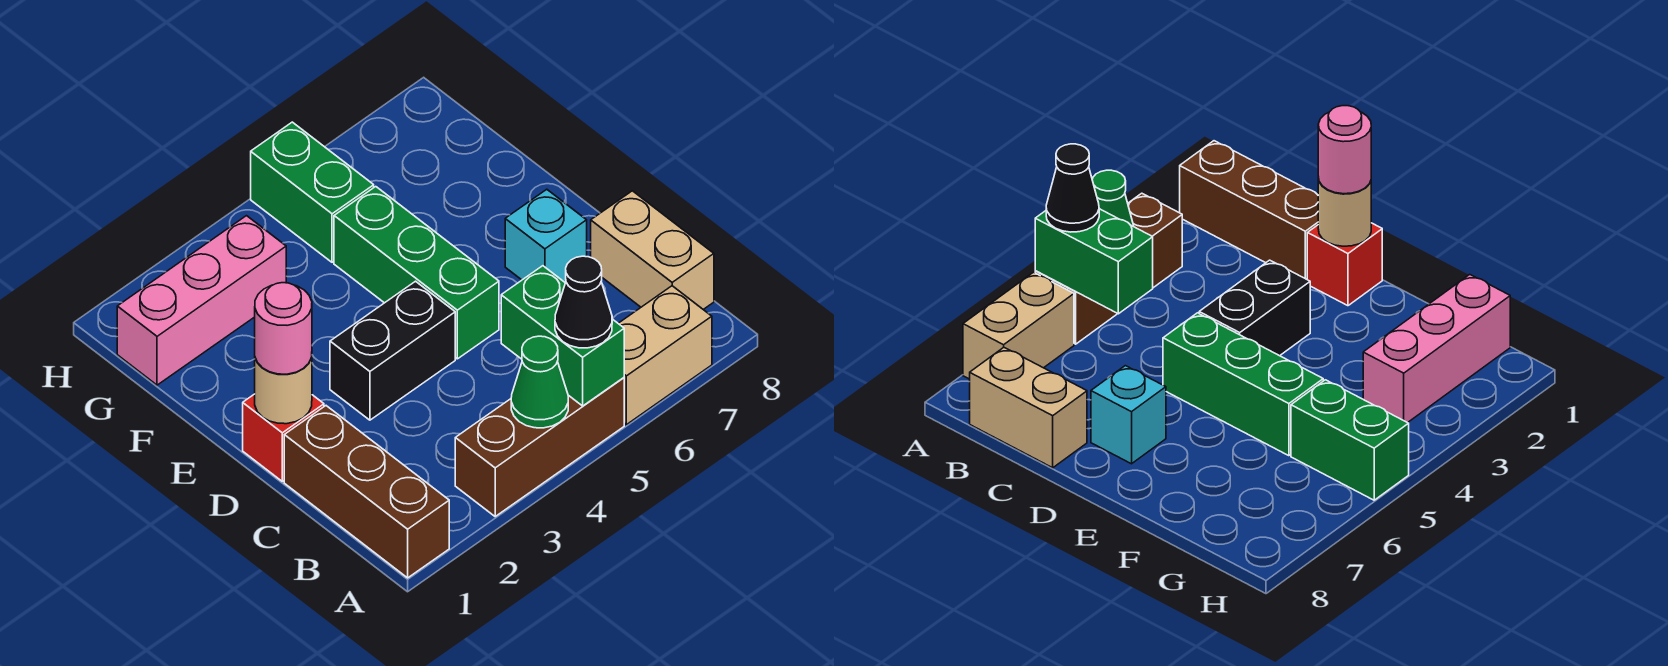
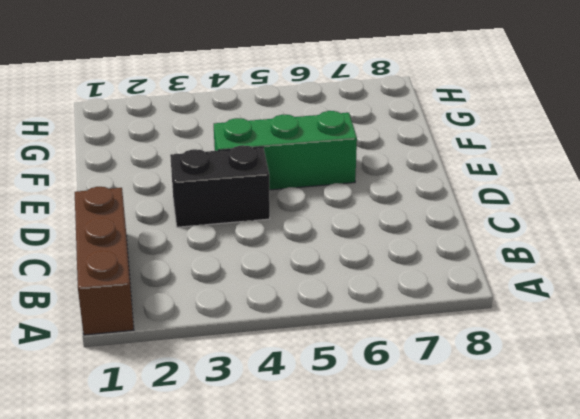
green 1x3 brick [214,111,357,190] -> green 1x3 brick turned to [334,187,499,359]
none -> brown 1x3 brick [455,378,624,516]
none -> tan 1x2 brick [618,286,712,425]
none -> tan 1x2 brick [591,191,714,310]

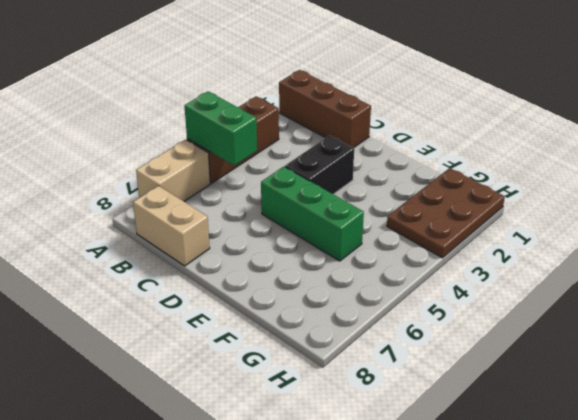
brown 2x3 plate [387,168,505,258] -> pink 1x3 brick [117,216,286,385]
none -> red 1x1 brick [243,394,324,481]
none -> cyan 1x1 brick [505,189,587,283]
none -> green 1x2 brick [251,122,374,262]

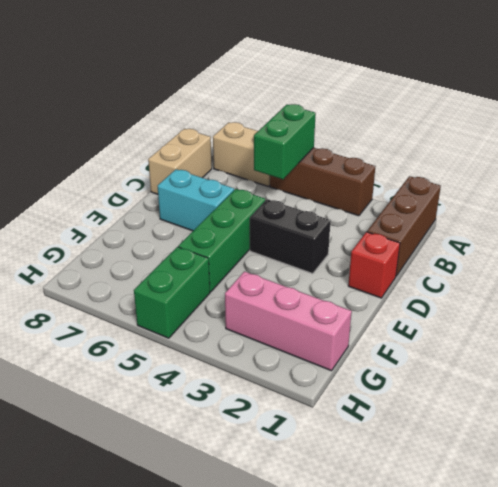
cyan 1x2 brick [158,169,234,231] -> cyan 1x1 brick [505,189,587,283]
none -> green 1x1 cone [511,336,568,428]
none -> tan 1x1 round brick [255,358,312,424]
none -> black 1x1 cone [555,256,612,348]

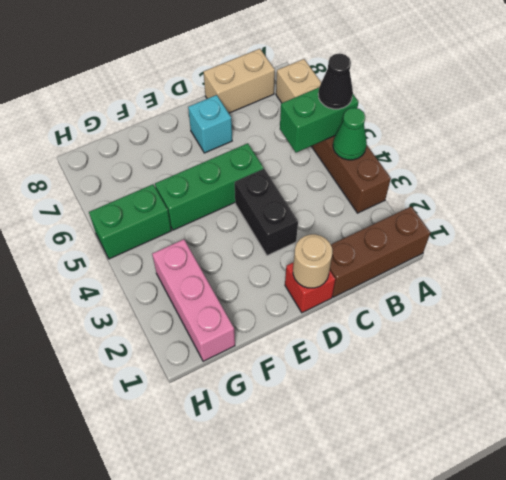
none -> pink 1x1 round brick [255,283,312,374]

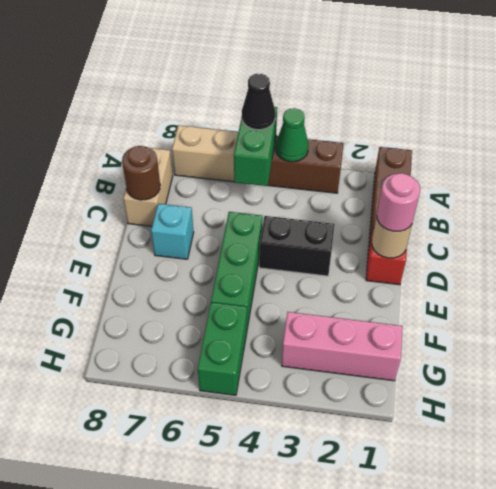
brown 1x1 round brick [122,146,160,200] -> none

